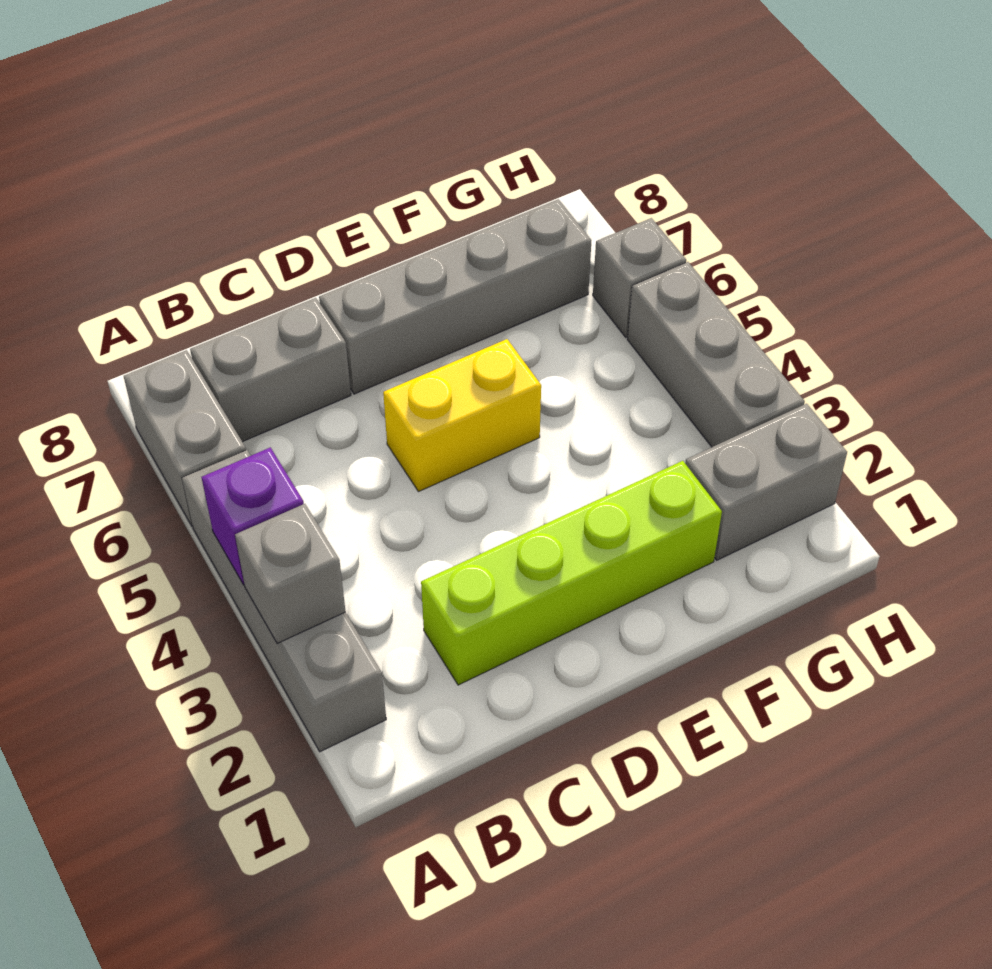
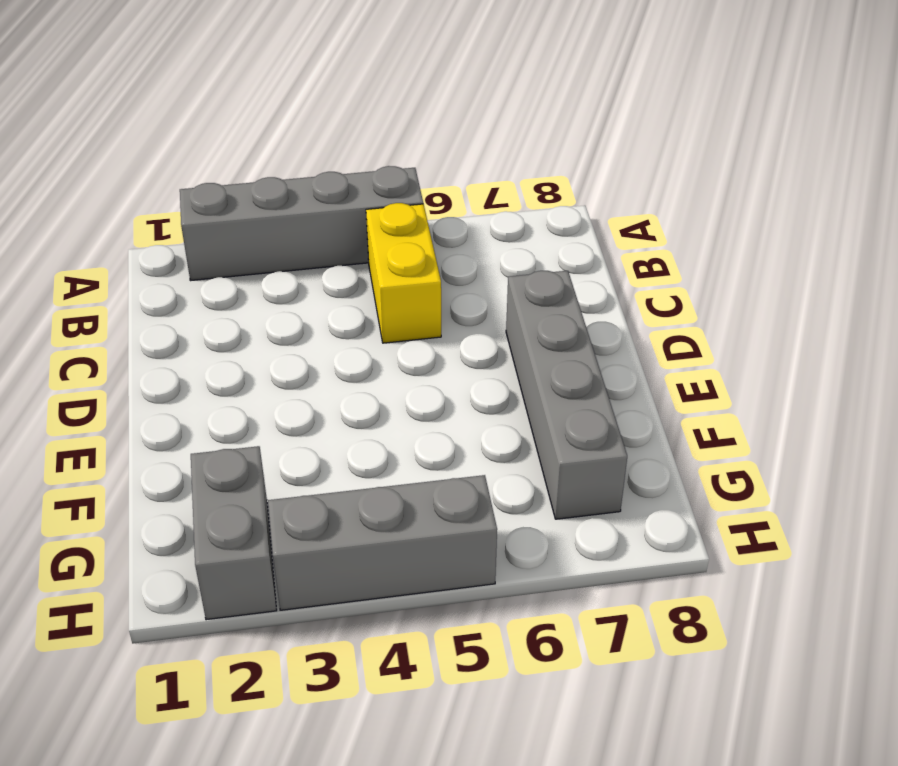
yellow 1x2 brick [366,203,441,343] -> yellow 1x2 brick moved to [383,339,541,492]
none -> grey 1x2 brick [124,350,246,526]
none -> grey 1x2 brick [190,298,351,442]

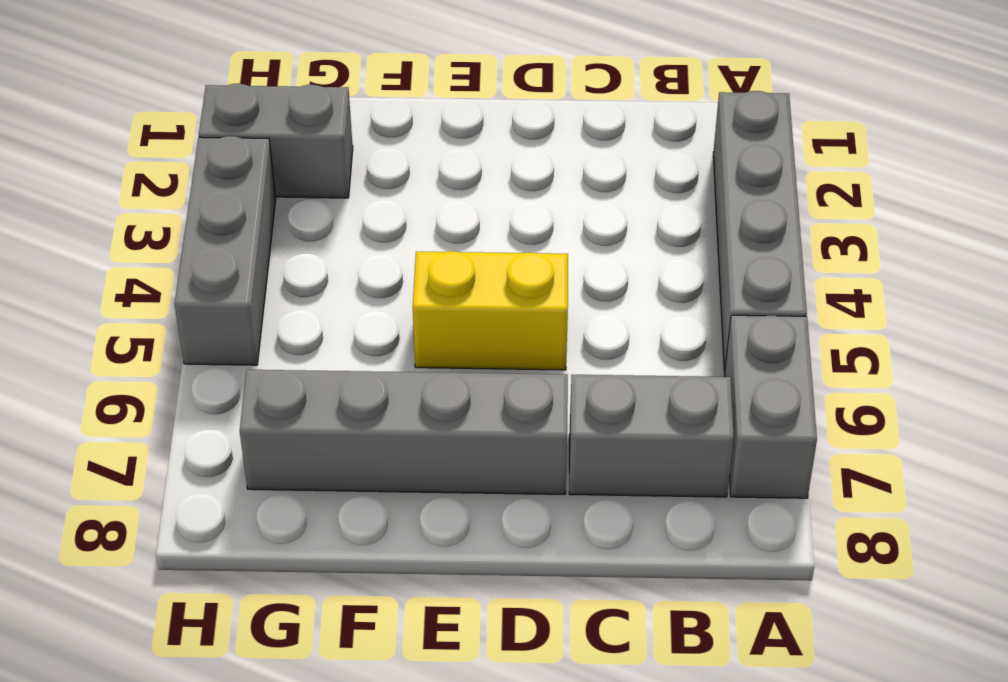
none -> lime 1x4 brick [421,461,722,685]
none -> grey 1x1 brick [593,218,686,337]

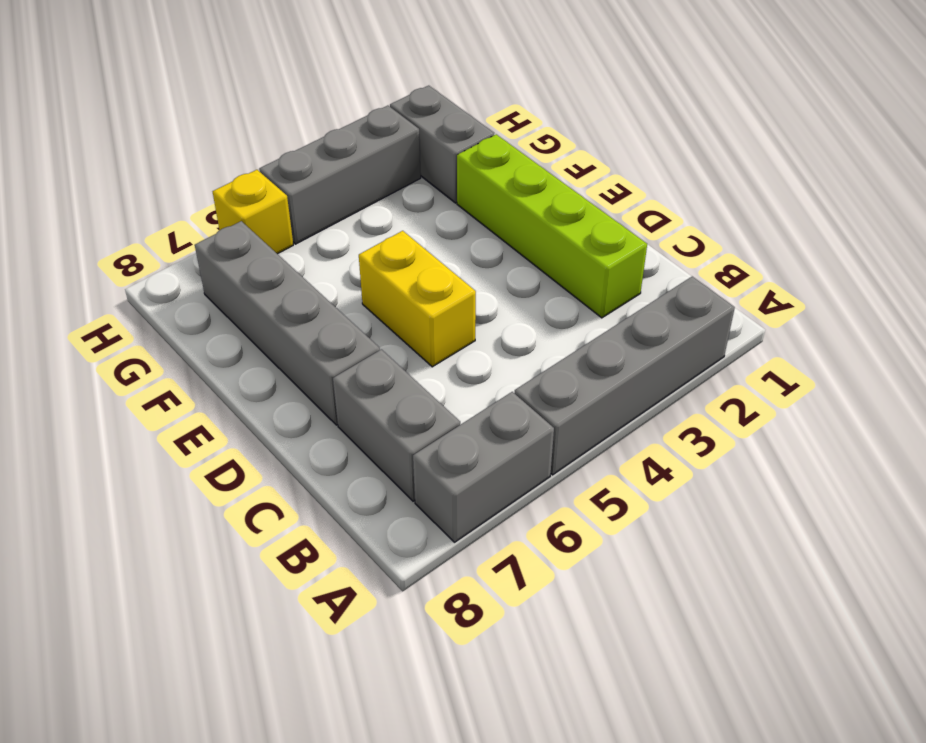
yellow 1x1 brick [213,170,293,254] -> grey 1x1 brick [593,218,686,337]
none -> grey 1x1 brick [235,504,346,643]
none -> purple 1x1 brick [202,447,304,585]

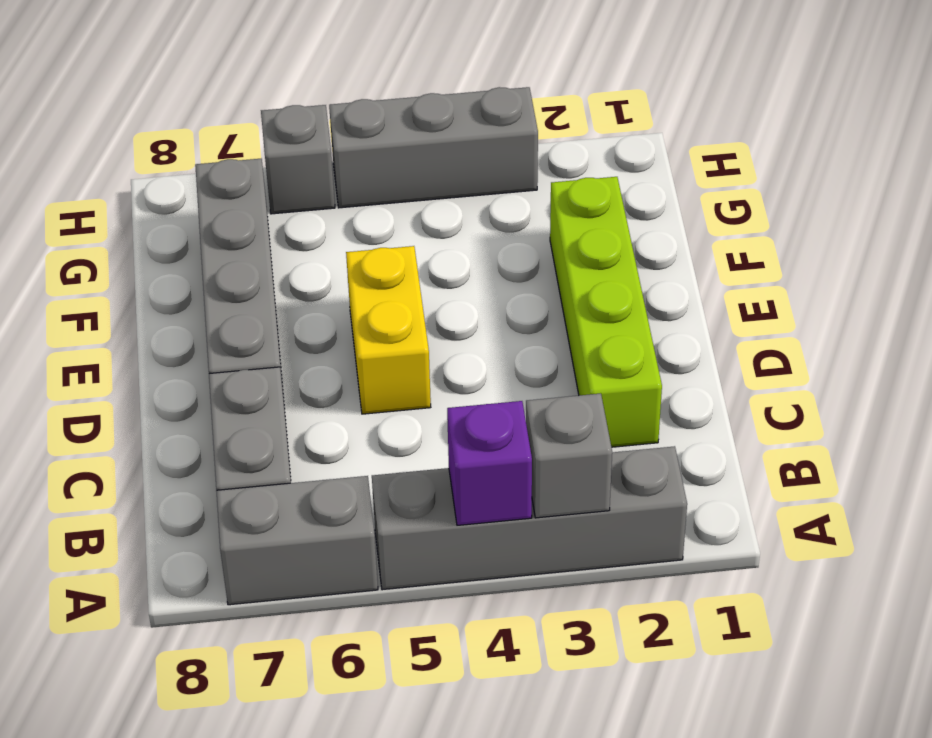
none -> grey 1x2 brick [685,404,847,560]

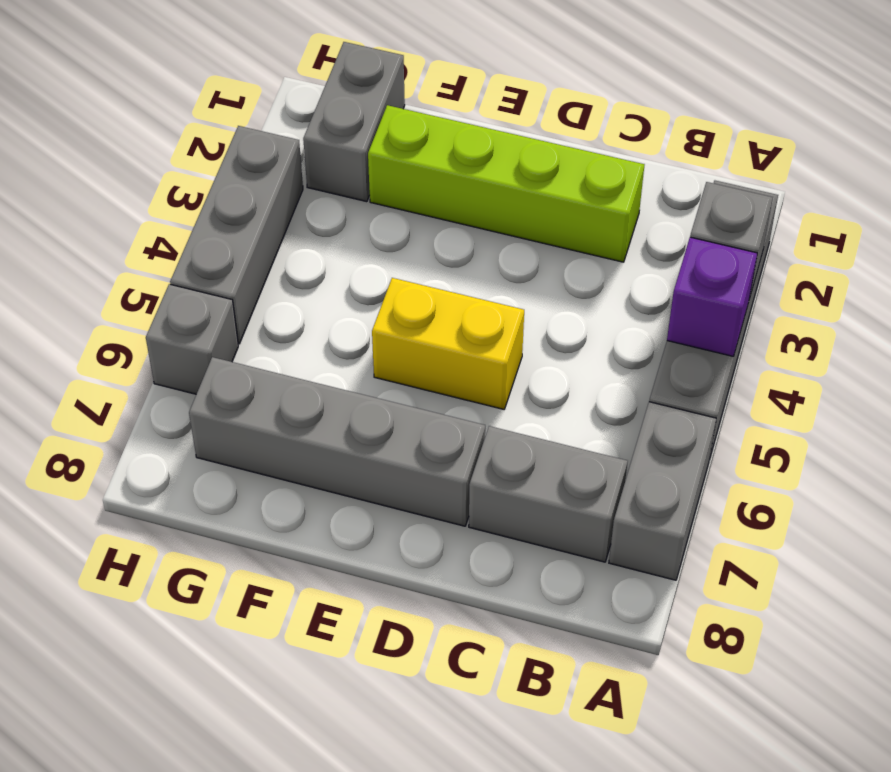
grey 1x2 brick [303,42,405,202] -> grey 1x2 brick turned to [685,404,847,560]

